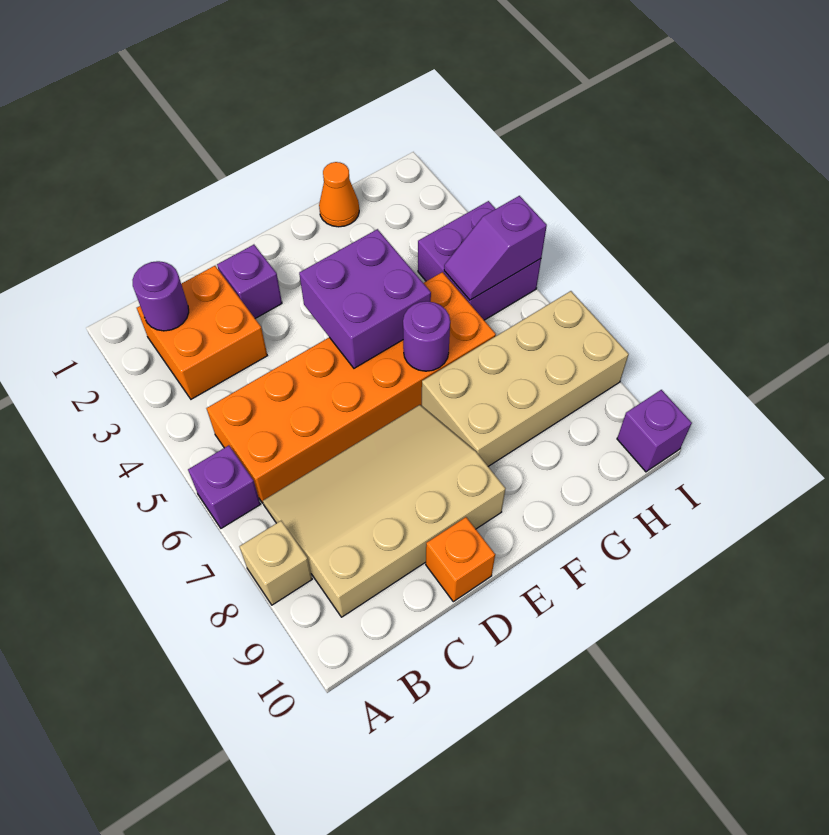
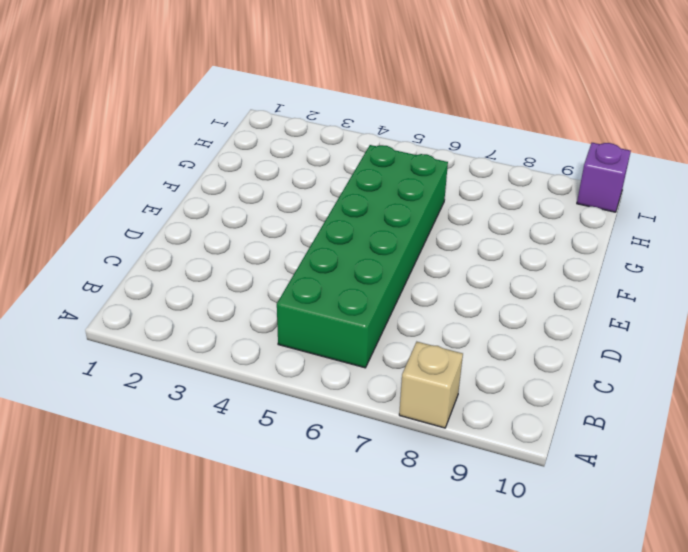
green 2x6 brick [277,145,448,368] -> orange 2x6 brick [206,272,496,503]
none -> purple 1x1 brick [188,445,260,528]
none -> orange 2x2 brick [137,266,267,399]
none -> tan 3x4 slope [263,405,505,617]

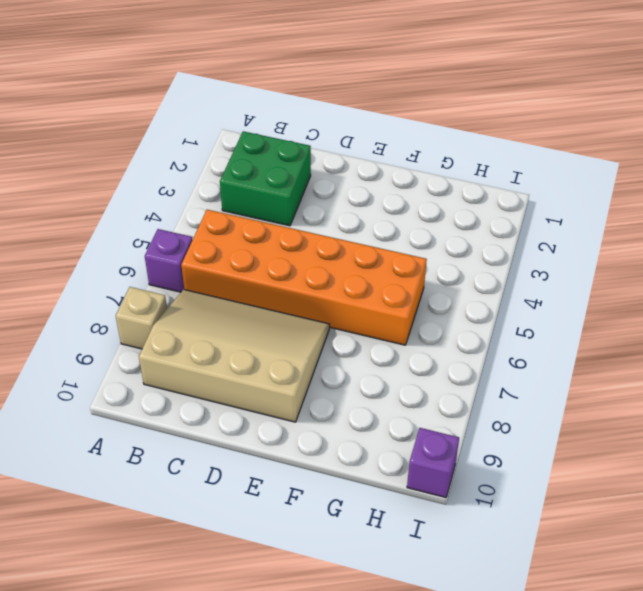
green 2x2 brick [220,131,311,226] -> orange 2x2 brick [137,266,267,399]
none -> purple 1x1 brick [217,245,282,318]
none -> orange 1x1 brick [426,517,495,602]
none -> tan 2x4 brick [422,291,629,466]

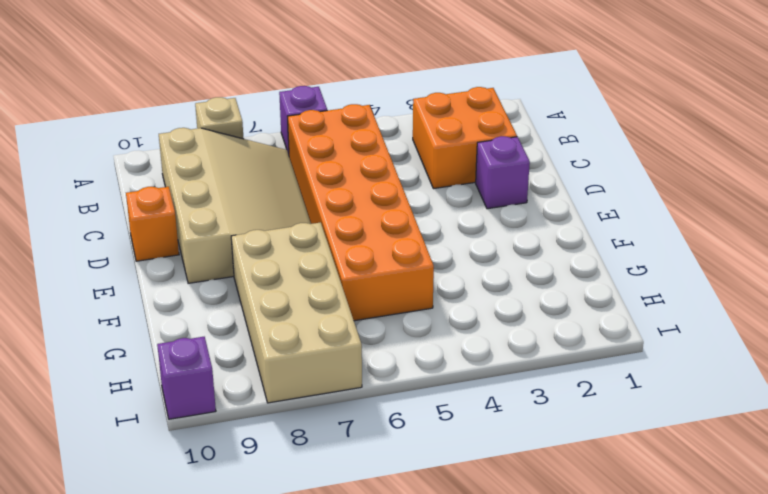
none -> orange 1x1 cone [319,162,359,227]
none -> purple 2x2 brick [418,201,541,320]
none -> purple 1x1 round brick [133,261,189,331]

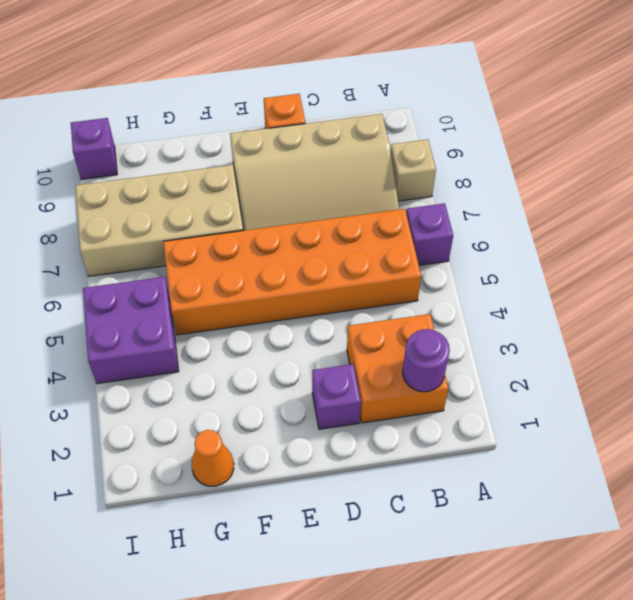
none -> purple 2x2 brick [299,229,431,368]
none -> purple 1x1 round brick [403,301,450,371]
none -> purple 1x2 slope [444,196,547,300]

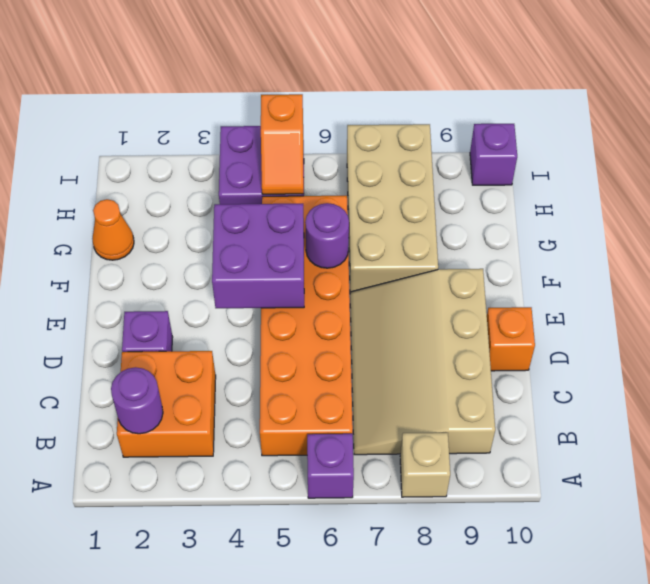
orange 1x2 slope [261,94,304,194] -> purple 1x2 slope [444,196,547,300]

